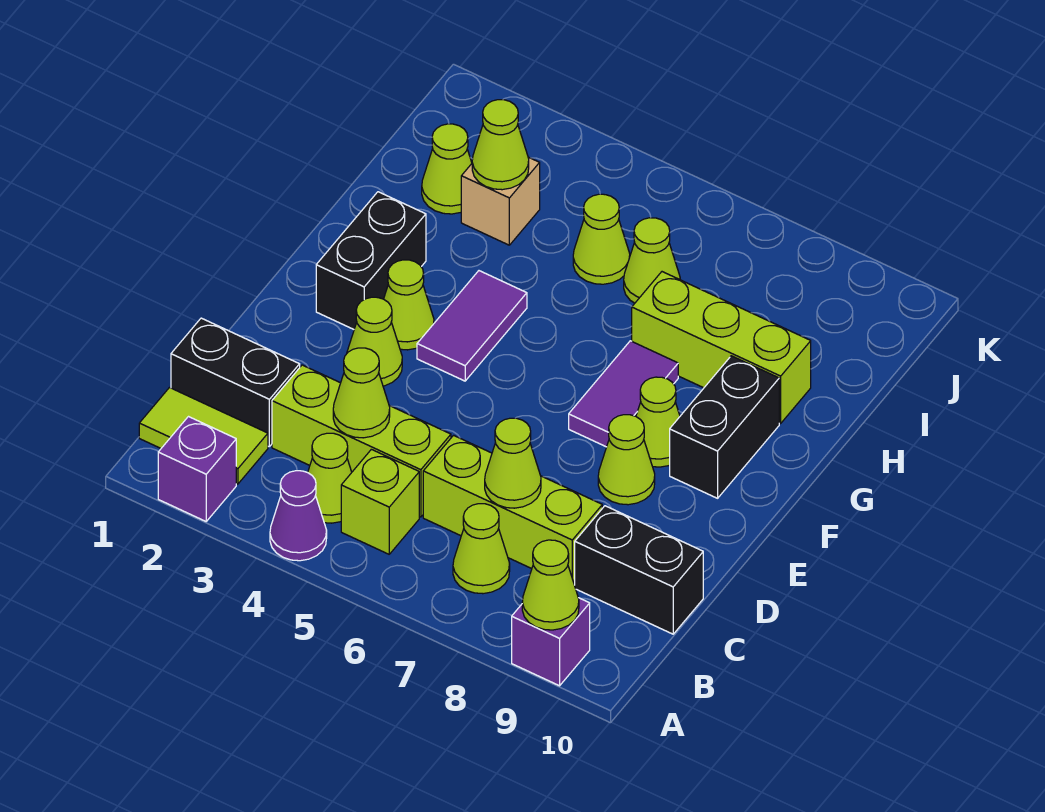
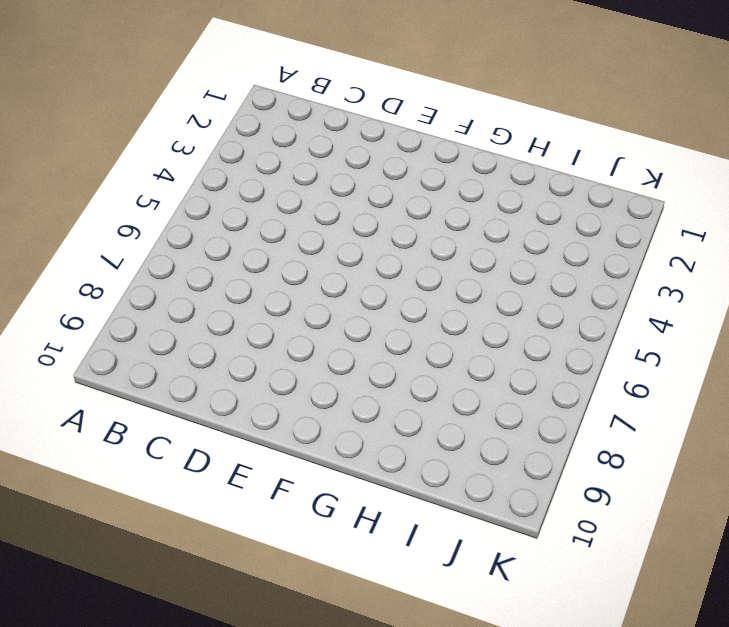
none -> purple 1x1 brick [158,417,236,521]
none -> purple 1x1 cone [270,471,327,561]
none -> purple 1x1 brick [512,598,590,686]

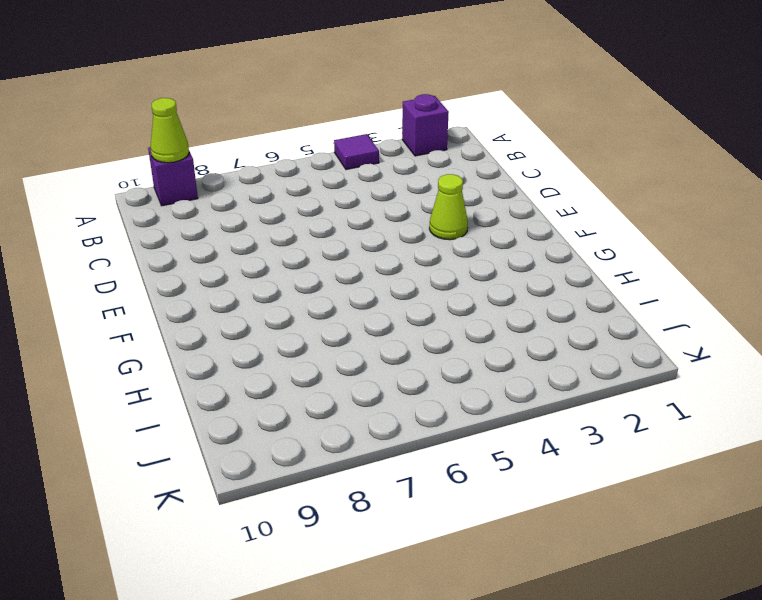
purple 1x1 tile [334,134,379,170] -> purple 1x1 cone [270,471,327,561]
none -> lime 1x2 tile [139,388,268,484]
none -> lime 1x1 cone [308,433,352,523]
none -> lime 1x1 brick [341,449,419,554]

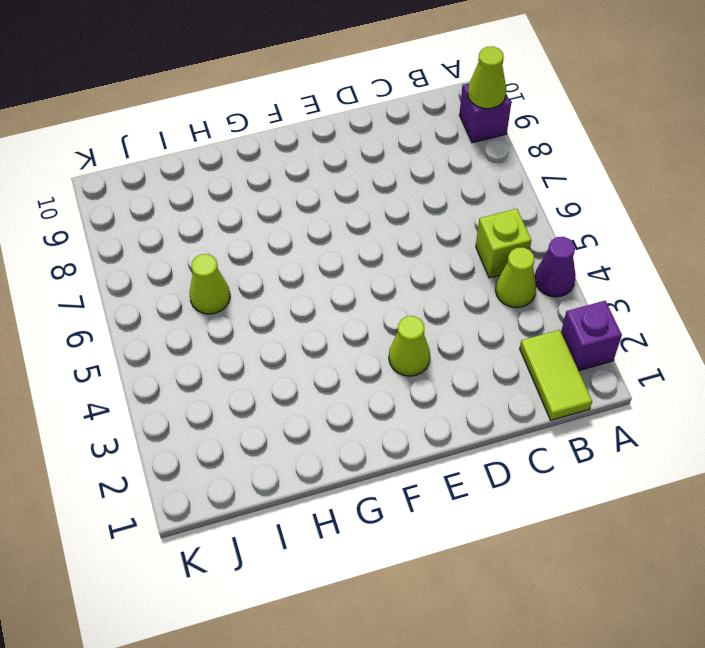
none -> lime 1x1 cone [453,504,510,594]
none -> black 1x2 brick [171,318,300,446]
none -> lime 1x3 brick [272,365,451,517]

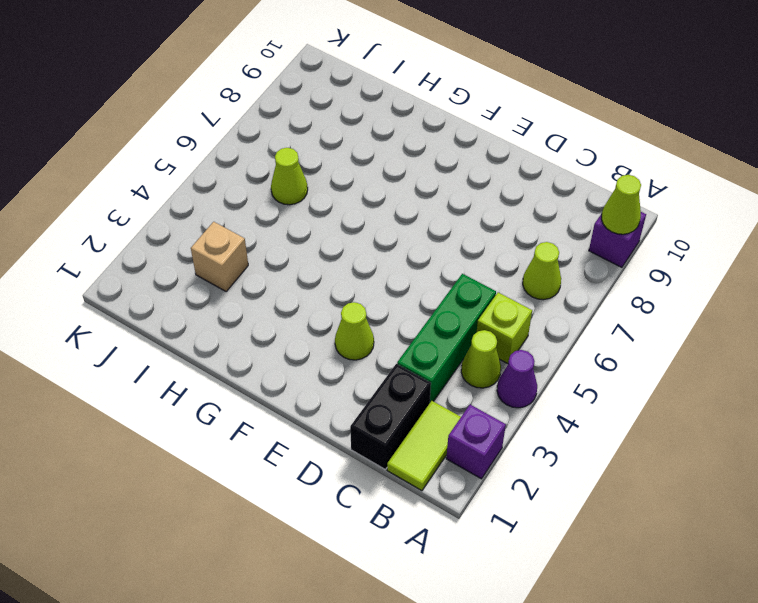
green 1x3 brick [397,274,496,402] -> lime 1x3 brick [272,365,451,517]
none -> lime 1x3 brick [423,435,602,585]
none -> black 1x2 brick [575,506,703,634]
none -> lime 1x1 cone [598,415,655,505]

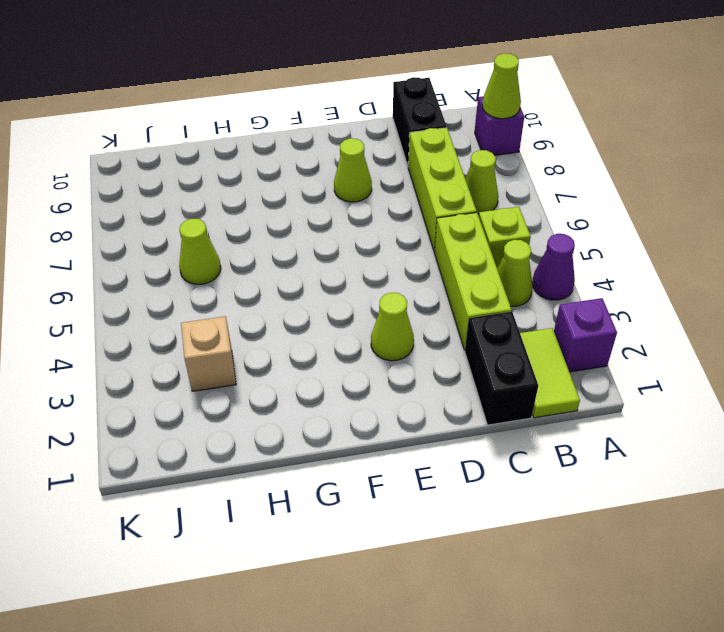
none -> black 1x2 brick [316,192,426,329]
none -> lime 1x1 cone [384,260,434,350]
none -> purple 1x2 tile [417,271,527,381]

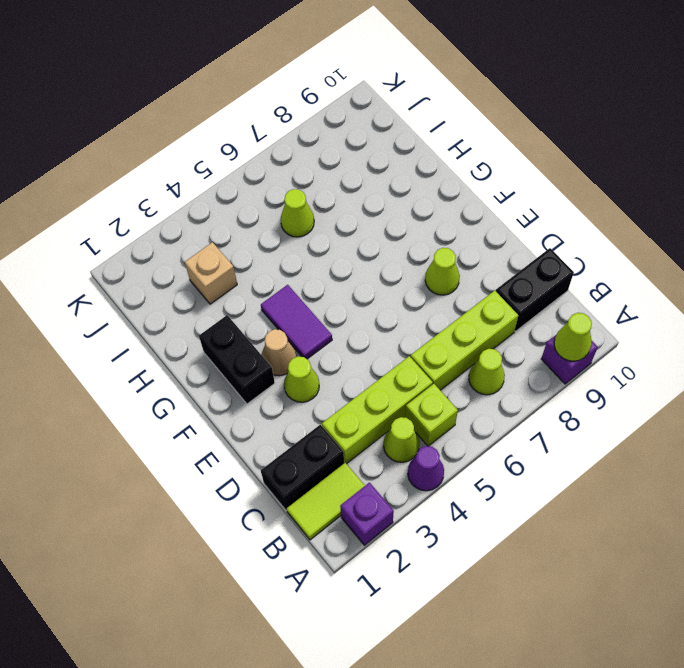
tan 1x1 cone [262,329,296,376] -> lime 1x1 cone [384,260,434,350]
none -> purple 1x2 tile [569,341,678,447]
none -> lime 1x1 cone [636,377,680,467]
none -> black 1x2 brick [670,356,779,498]

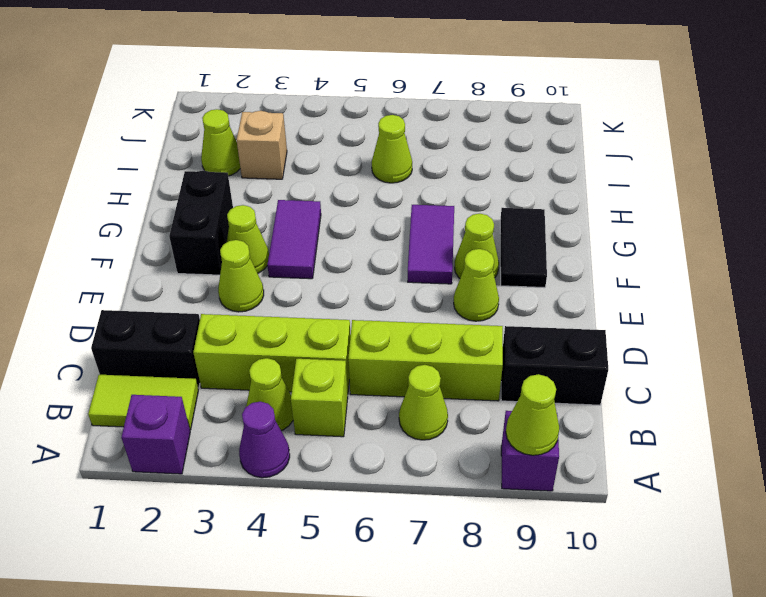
black 1x2 tile [500,208,547,288] -> black 1x2 brick [670,356,779,498]
none -> lime 1x3 brick [632,272,811,423]
none -> lime 1x1 cone [573,194,630,284]
none -> lime 1x1 cone [333,348,390,438]

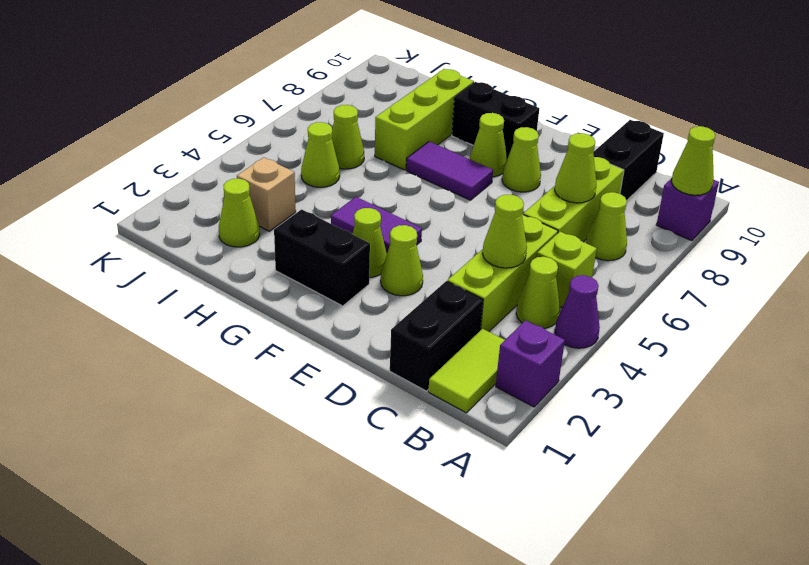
none -> lime 1x1 cone [472,100,529,190]

